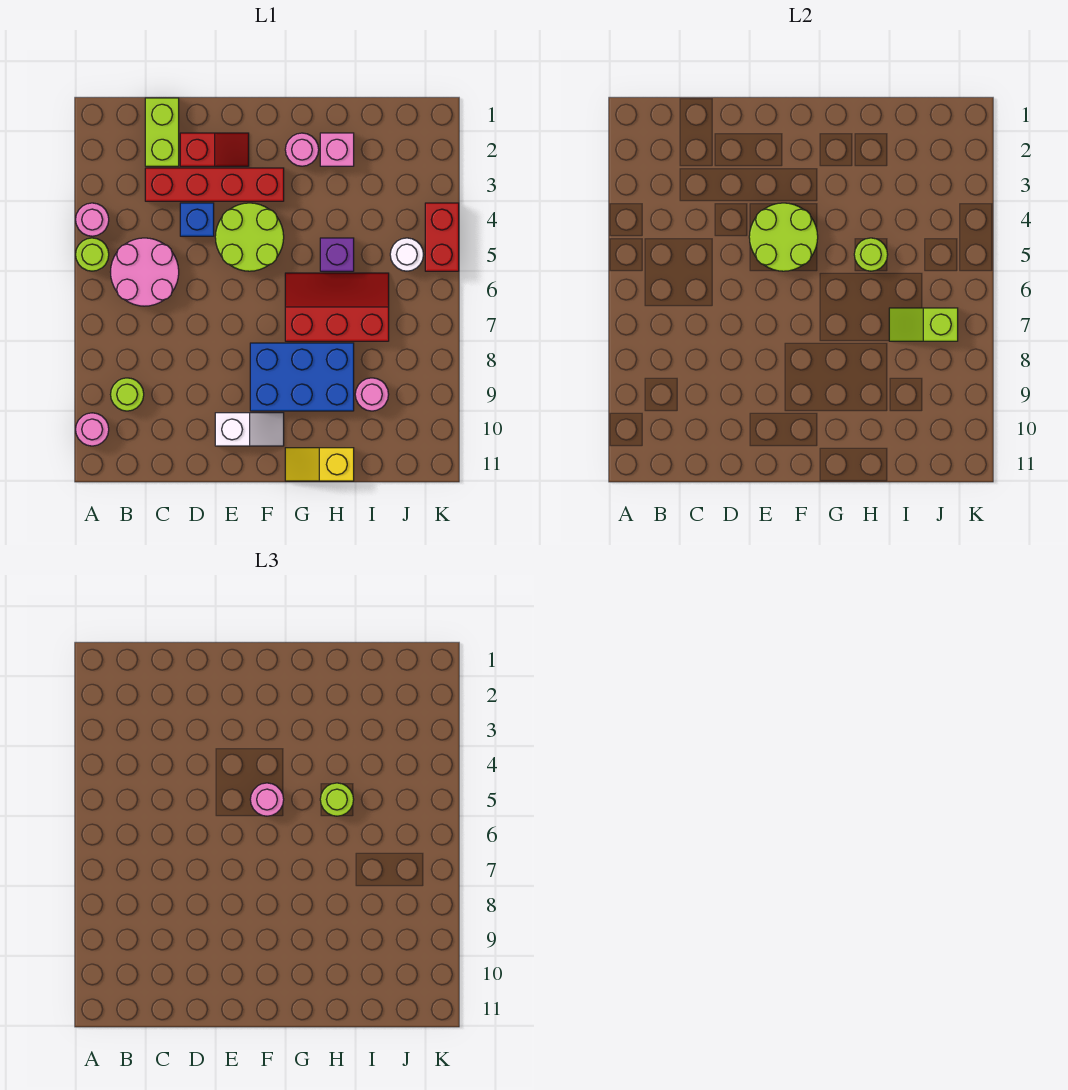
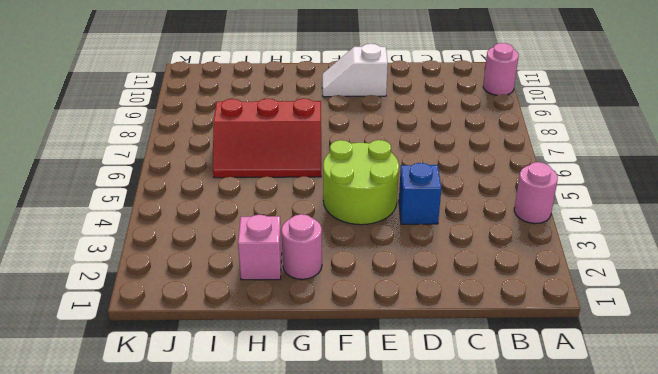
none -> lime 1x1 round brick [76,238,109,271]
none -> pink 2x2 round brick [111,238,179,306]
none -> lime 1x1 round brick [111,378,144,411]

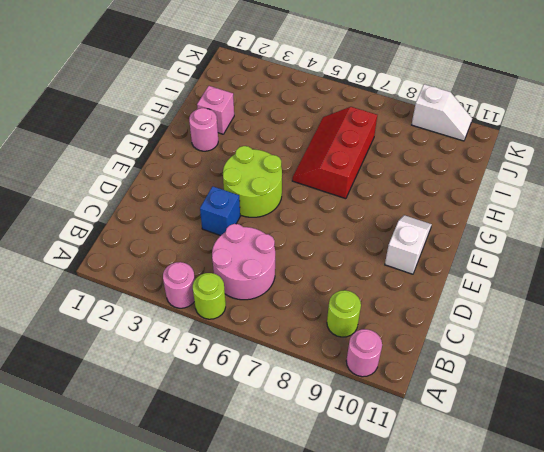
white 1x2 slope [412,84,472,141] -> none
none -> lime 1x2 brick [145,98,179,166]
none -> red 1x4 brick [145,168,284,201]
none -> red 1x2 slope [180,133,249,166]

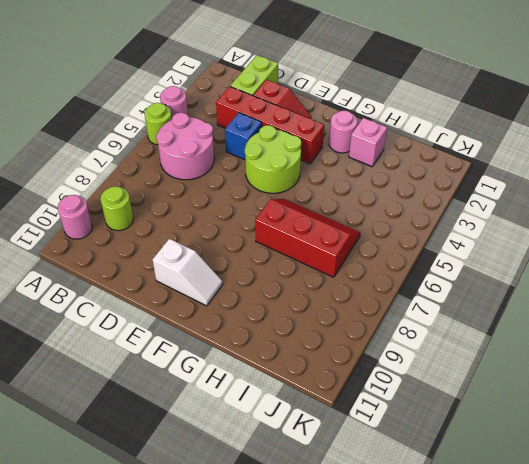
none -> blue 2x3 brick [250,343,354,411]
none -> yellow 1x2 slope [285,448,354,481]
none -> purple 1x1 brick [320,238,354,271]

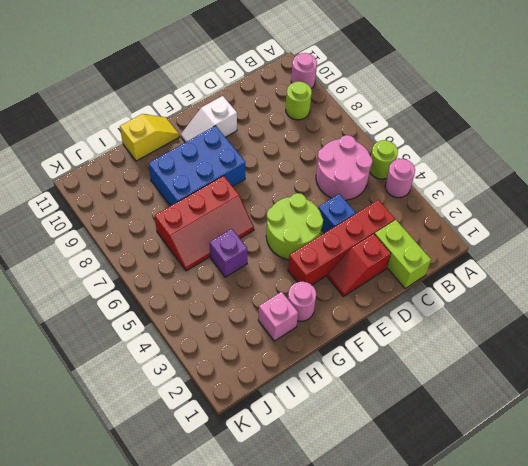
none -> pink 1x1 round brick [355,378,389,411]
none -> white 1x1 round brick [390,238,424,271]
none -> red 1x2 brick [425,203,459,271]

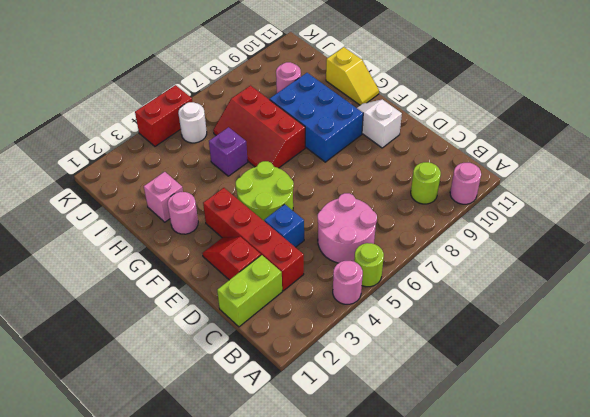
none -> lime 2x2 round brick [749,203,818,271]
none -> lime 1x1 round brick [854,238,888,271]
none -> lime 1x2 slope [889,308,958,341]

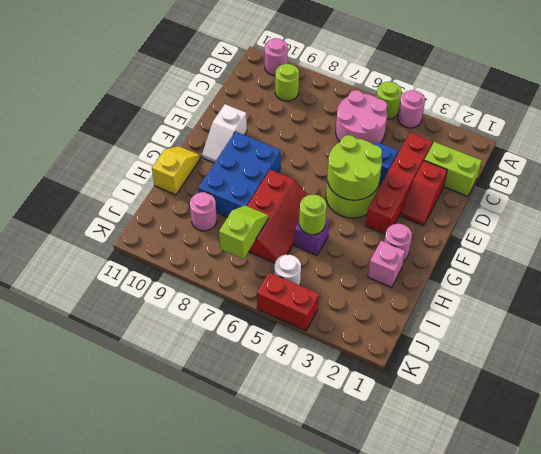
none -> pink 1x1 round brick [250,783,284,816]
none -> lime 1x1 round brick [320,783,354,816]

